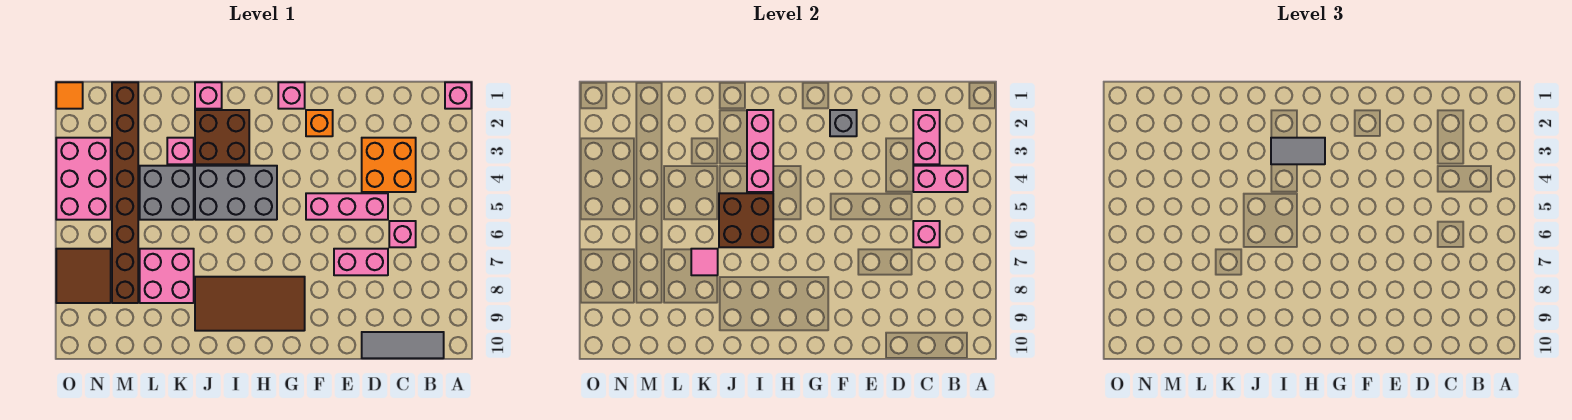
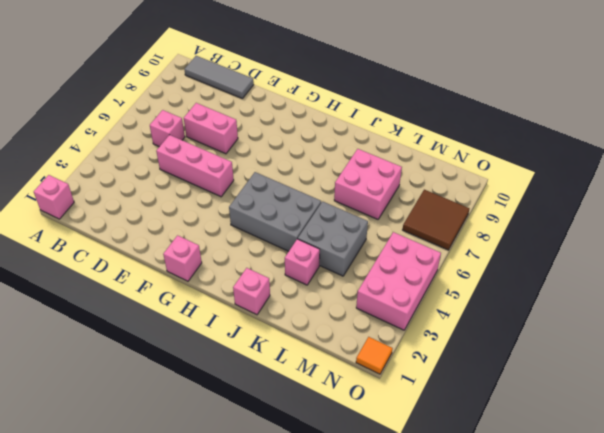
none -> orange 2x2 brick [362,138,416,192]
none -> orange 1x1 brick [306,110,333,136]
none -> brown 2x4 tile [195,277,305,331]

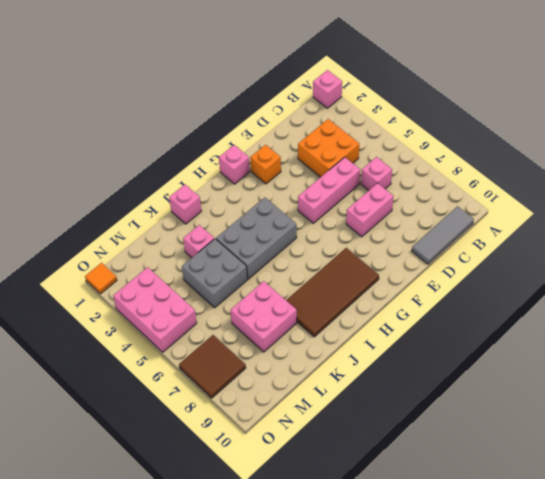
none -> brown 2x2 brick [195,110,249,164]
none -> brown 1x8 brick [112,82,138,303]
none -> pink 1x2 brick [913,166,968,192]

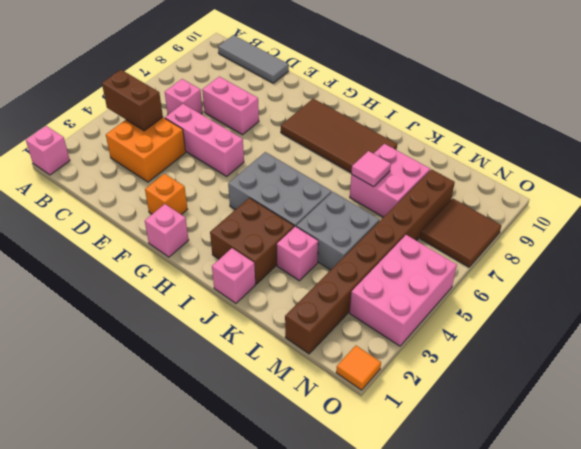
brown 1x2 brick [102,70,163,131] -> pink 1x2 brick [913,166,968,192]
none -> pink 1x2 brick [913,110,940,164]
none -> pink 1x1 brick [913,221,940,247]
none -> grey 1x1 brick [830,110,857,136]

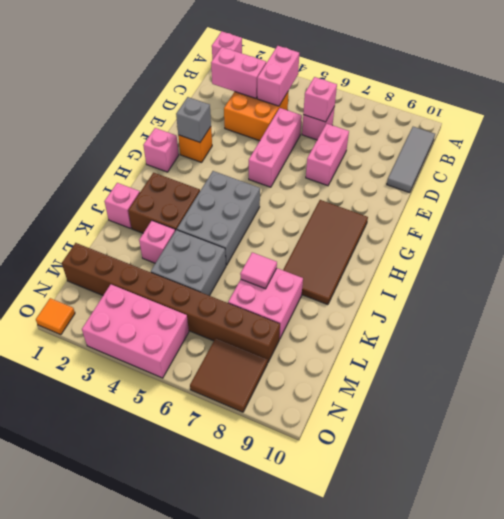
none -> pink 1x3 brick [747,110,773,192]
none -> brown 2x2 brick [719,193,773,247]
none -> grey 1x2 tile [1271,138,1325,164]

